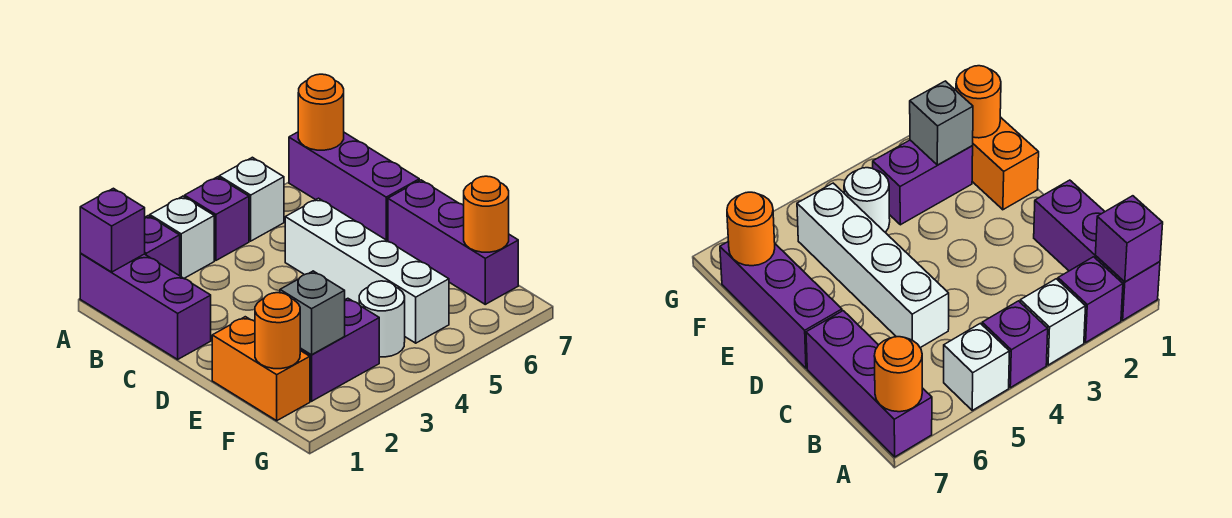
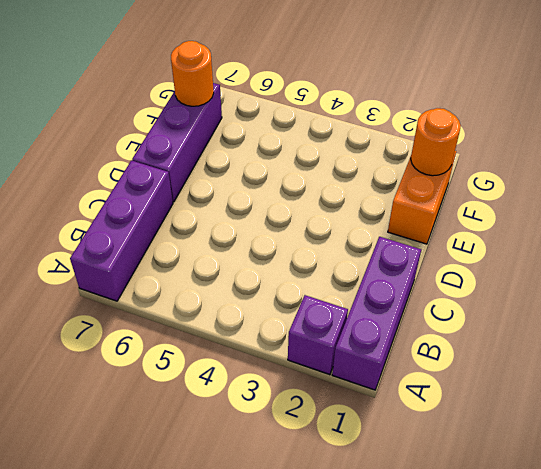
none -> white 1x1 brick [150,196,214,278]
none -> purple 1x1 brick [185,177,249,260]
none -> white 1x1 brick [219,157,284,241]

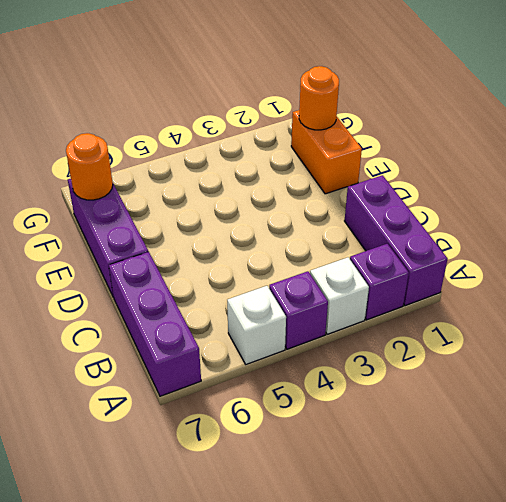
none -> white 1x4 brick [285,198,449,343]
none -> purple 1x2 brick [300,298,379,401]
none -> white 1x1 round brick [359,281,405,357]

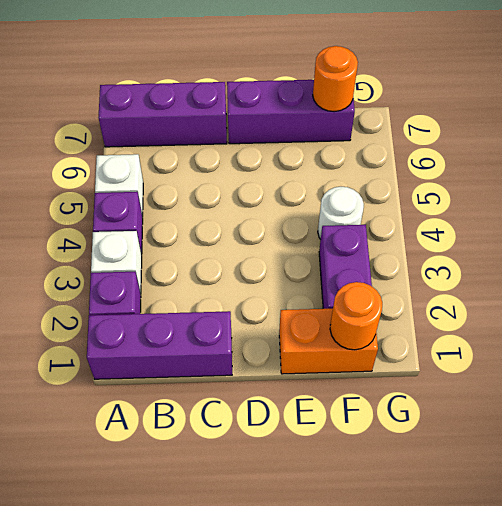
none -> white 1x4 brick [285,198,449,343]
none -> purple 1x1 brick [80,188,145,272]
none -> orange 1x1 round brick [298,74,344,150]

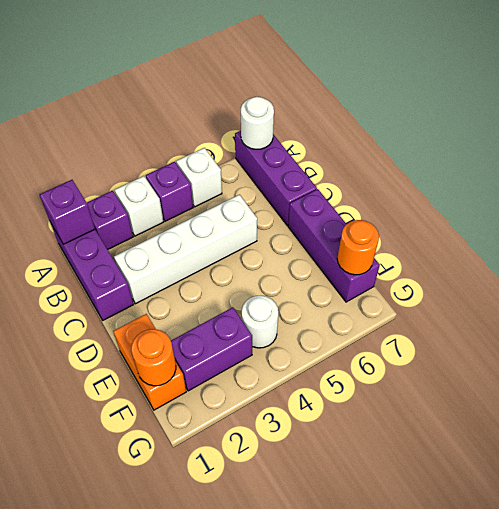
white 1x1 round brick [241,97,274,149] -> orange 1x1 round brick [298,74,344,150]
white 1x4 brick [114,195,257,304] -> white 1x4 brick turned to [285,198,449,343]
none -> grey 1x1 brick [280,271,345,355]

